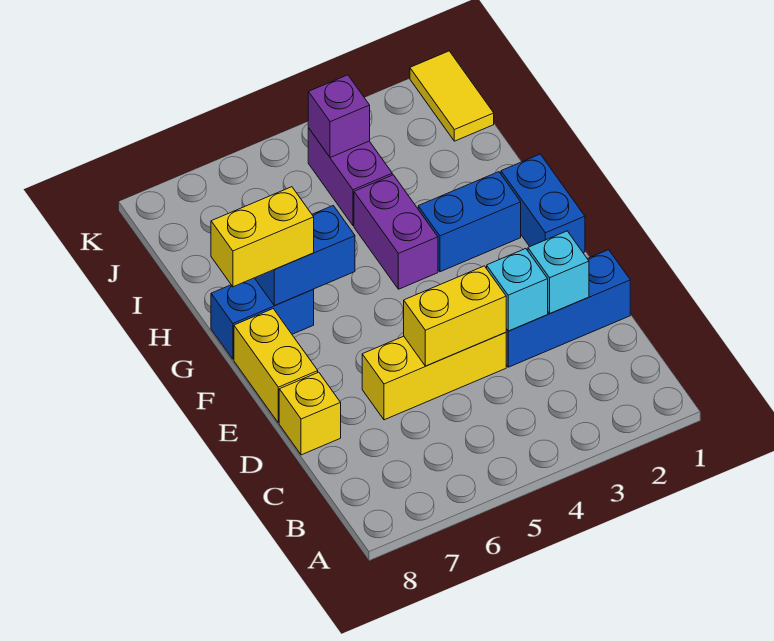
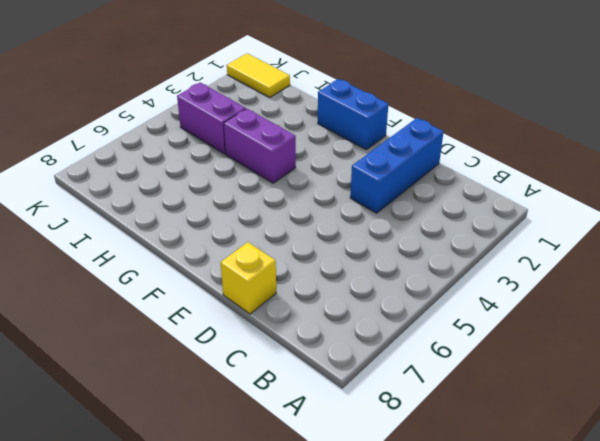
none -> yellow 1x3 brick [362,333,506,420]
none -> yellow 1x2 brick [234,309,318,423]
none -> blue 1x2 brick [418,172,521,272]

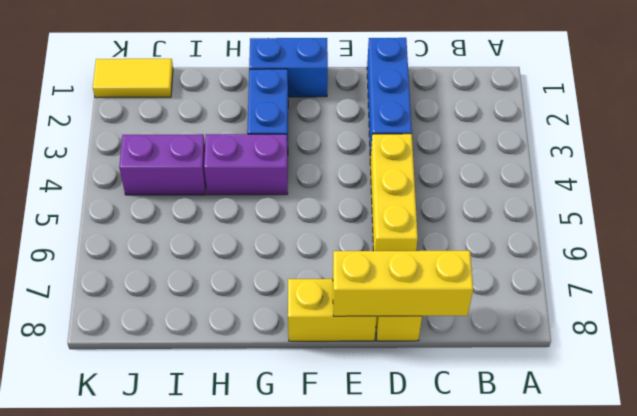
yellow 1x3 brick [333,251,473,316] -> none
none -> blue 1x2 brick [211,278,314,359]
none -> cyan 1x1 brick [528,231,589,313]
none -> cyan 1x1 brick [487,249,548,331]

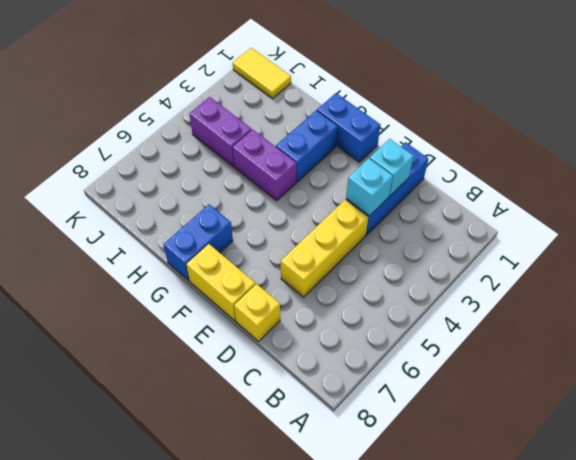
none -> yellow 1x2 brick [404,266,506,366]
none -> blue 1x2 brick [255,206,355,305]
none -> purple 1x1 brick [308,75,370,158]

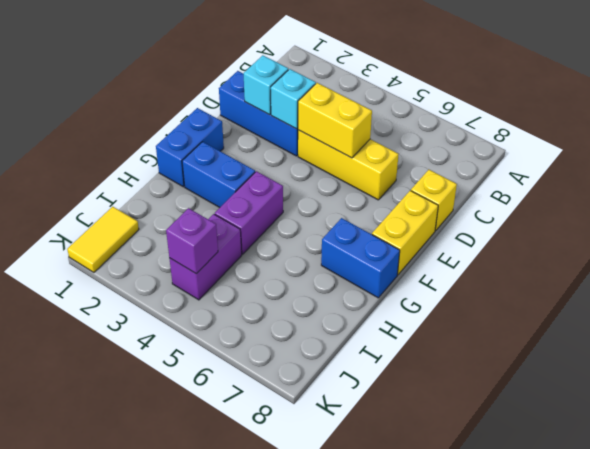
none -> blue 1x2 brick [255,206,355,305]
none -> yellow 1x2 brick [211,187,314,287]

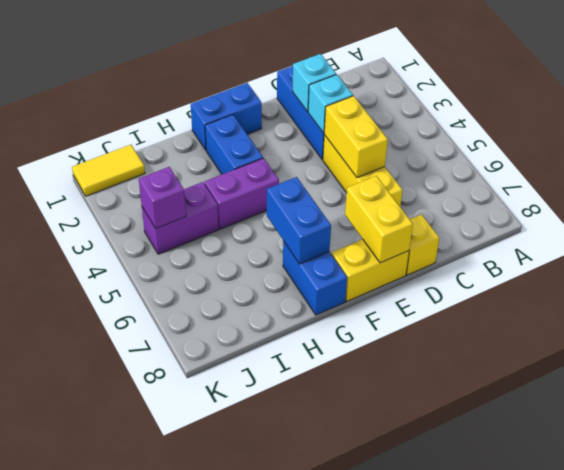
yellow 1x2 brick [345,176,413,263] -> yellow 1x2 brick moved to [211,187,314,287]

